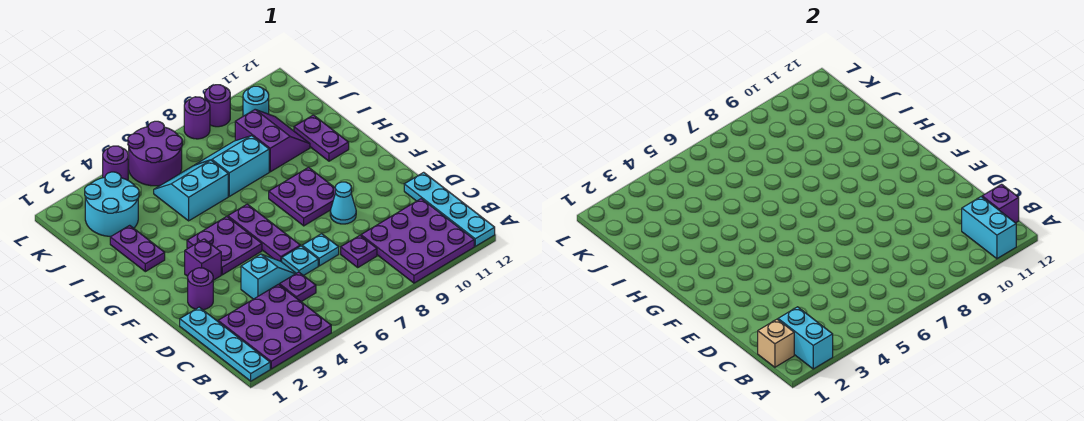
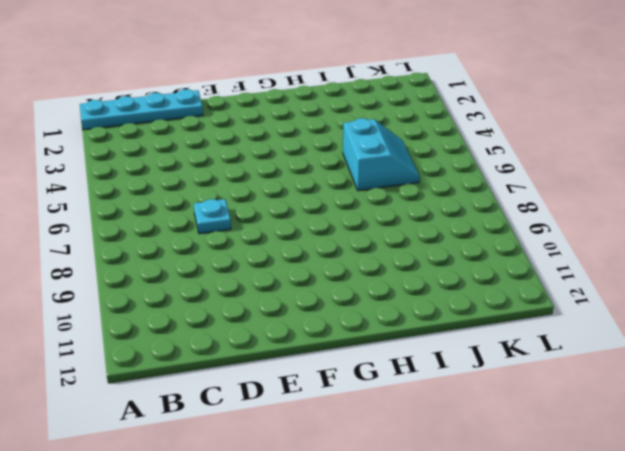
none -> purple 3x3 plate [218,284,331,369]
none -> purple 3x3 plate [361,199,474,283]
none -> cyan 1x4 plate [404,172,495,246]
none -> purple 1x1 plate [279,272,316,302]

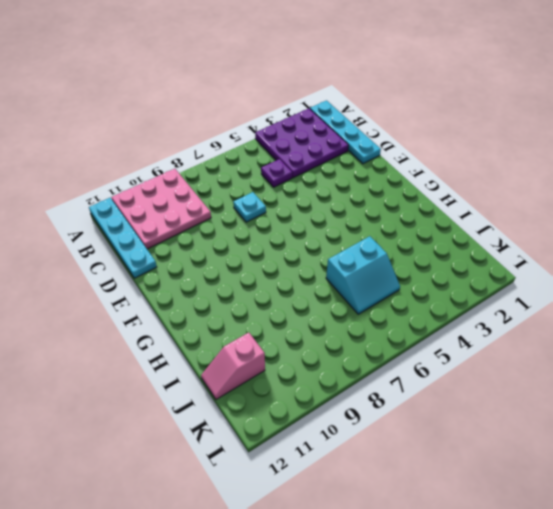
pink 3x3 plate [112,169,211,249] -> purple 3x3 plate [361,199,474,283]
pink 1x2 slope [201,333,265,399] -> none
none -> purple 1x1 plate [341,236,377,267]
none -> cyan 1x2 slope [241,254,296,299]
none -> cyan 1x1 plate [282,246,318,276]
none -> purple 1x1 round brick [188,268,213,310]

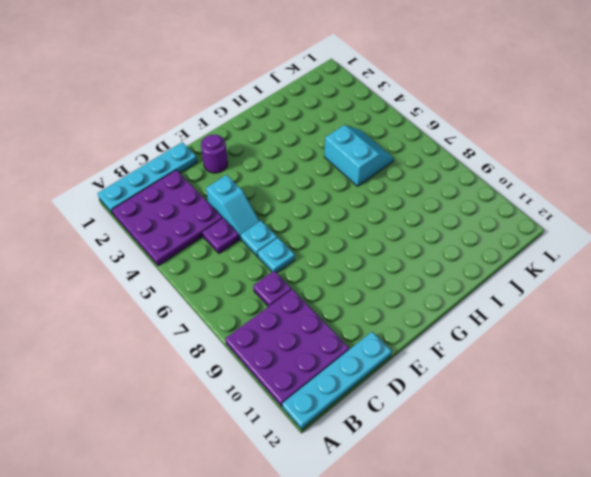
none -> purple 1x3 plate [228,204,300,262]
none -> cyan 1x1 cone [330,182,356,224]
none -> purple 1x1 brick [185,239,221,280]
none -> purple 2x2 plate [187,217,262,275]

